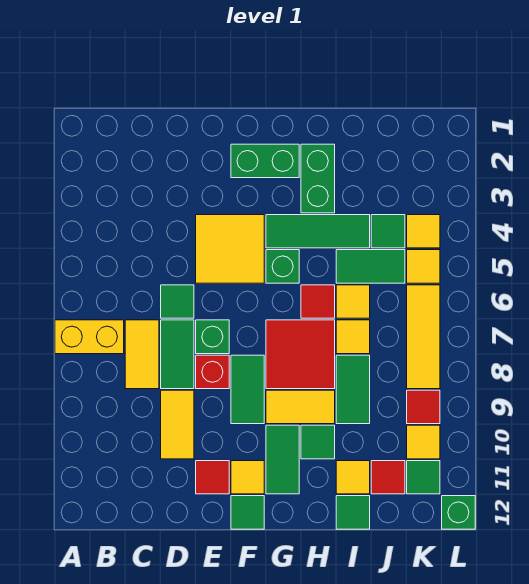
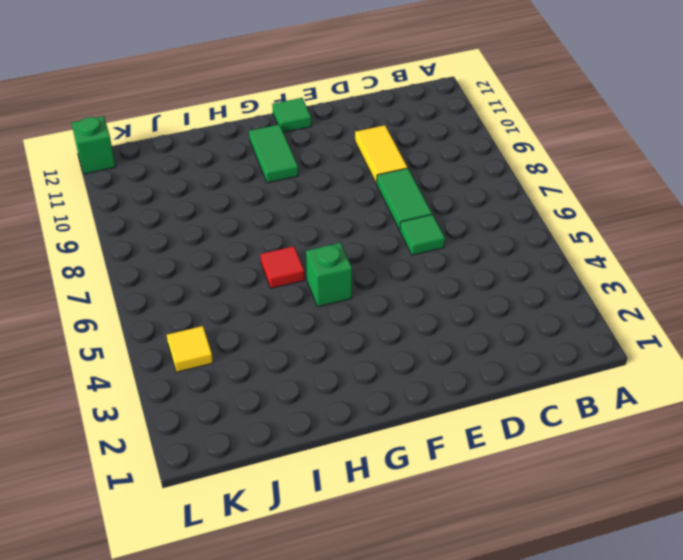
none -> yellow 1x2 brick [55,320,124,354]
none -> yellow 1x2 tile [125,320,159,389]
none -> yellow 2x2 tile [196,215,264,283]
none -> green 1x1 brick [196,320,229,354]

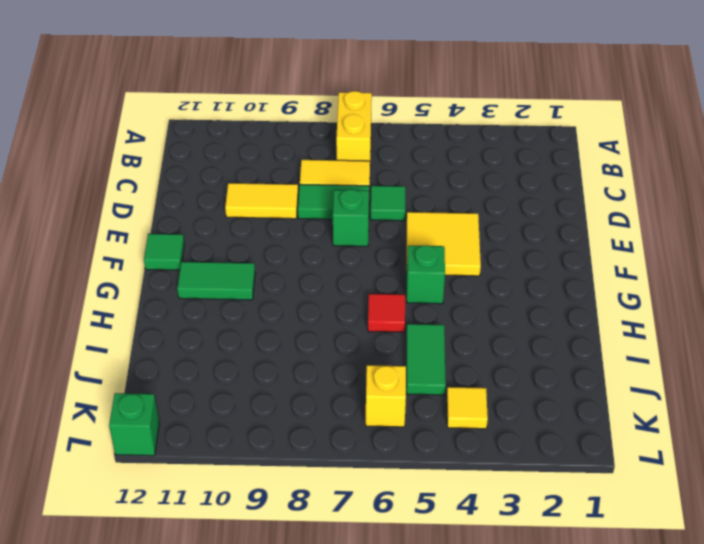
yellow 1x1 brick [366,365,406,427] -> yellow 1x3 tile [407,285,440,389]
none -> red 1x1 brick [196,355,229,389]
none -> red 1x1 tile [196,461,229,494]
none -> green 1x2 brick [231,144,299,178]
none -> green 1x2 tile [231,355,264,424]

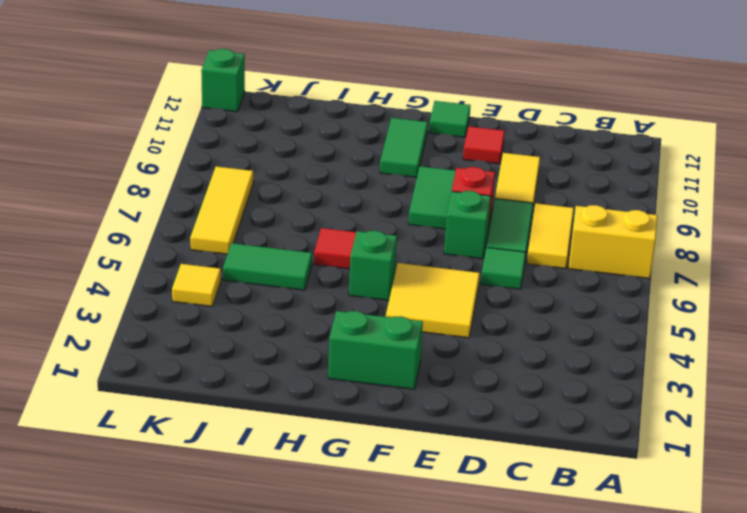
none -> yellow 1x1 tile [231,461,264,494]
none -> green 1x3 tile [266,215,370,248]
none -> red 2x2 tile [266,320,335,389]
none -> yellow 1x2 tile [266,390,335,424]

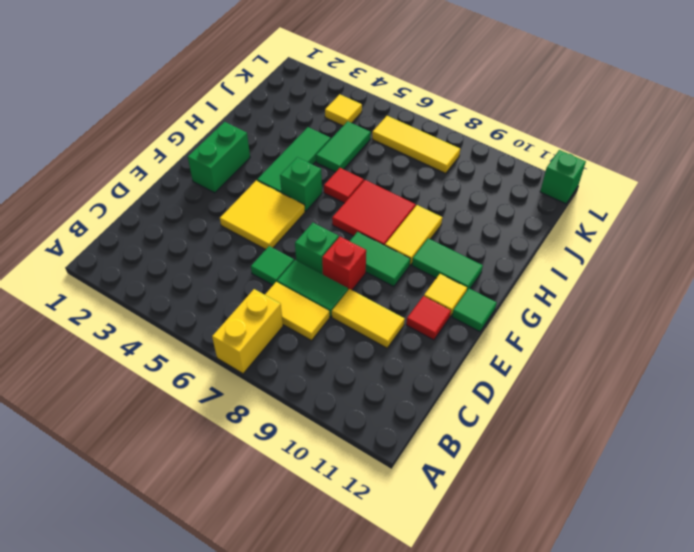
none -> green 1x2 brick [301,144,335,213]
none -> green 1x1 tile [301,425,335,459]
none -> yellow 1x1 tile [336,285,370,318]
none -> yellow 1x1 tile [336,320,370,354]

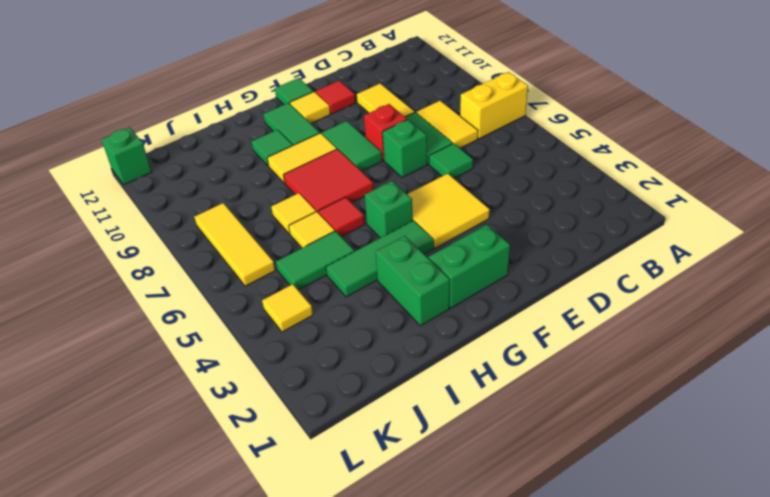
none -> green 1x2 tile [336,355,370,424]
none -> yellow 1x1 tile [336,461,370,494]
none -> green 1x1 tile [336,496,370,529]
none -> green 1x1 tile [371,215,405,248]

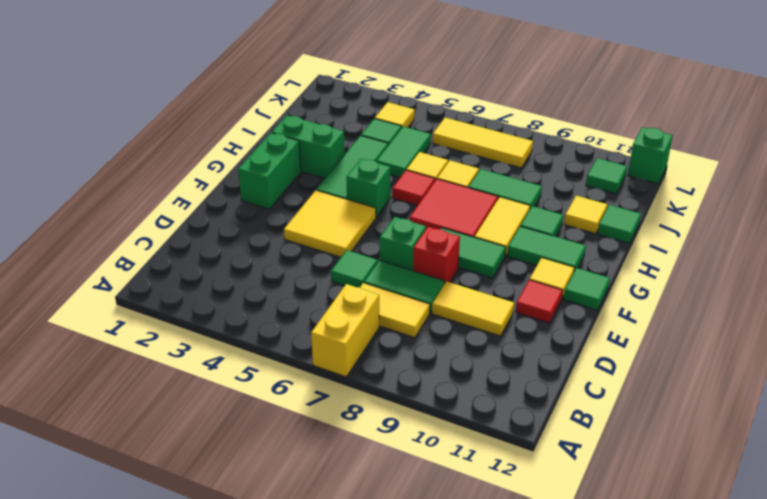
none -> red 1x1 tile [371,461,405,494]
none -> yellow 1x1 tile [407,250,440,283]
none -> red 1x1 tile [407,390,440,424]
none -> yellow 1x1 tile [407,425,440,459]

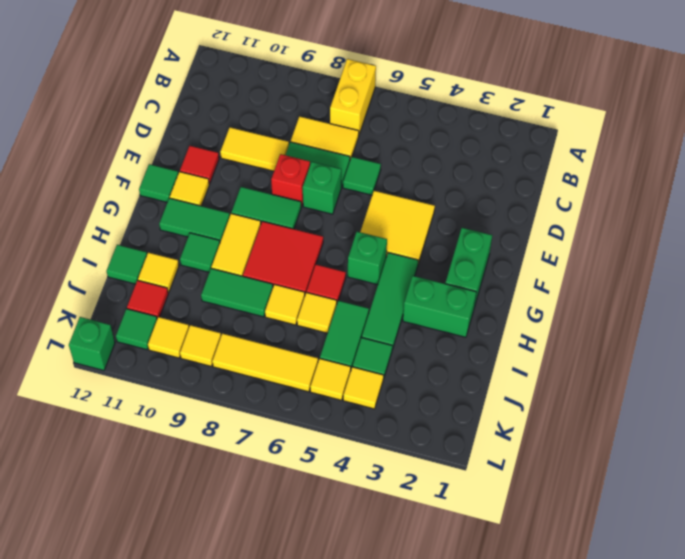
yellow 1x1 tile [180,325,221,366] -> red 1x1 tile [407,390,440,424]

